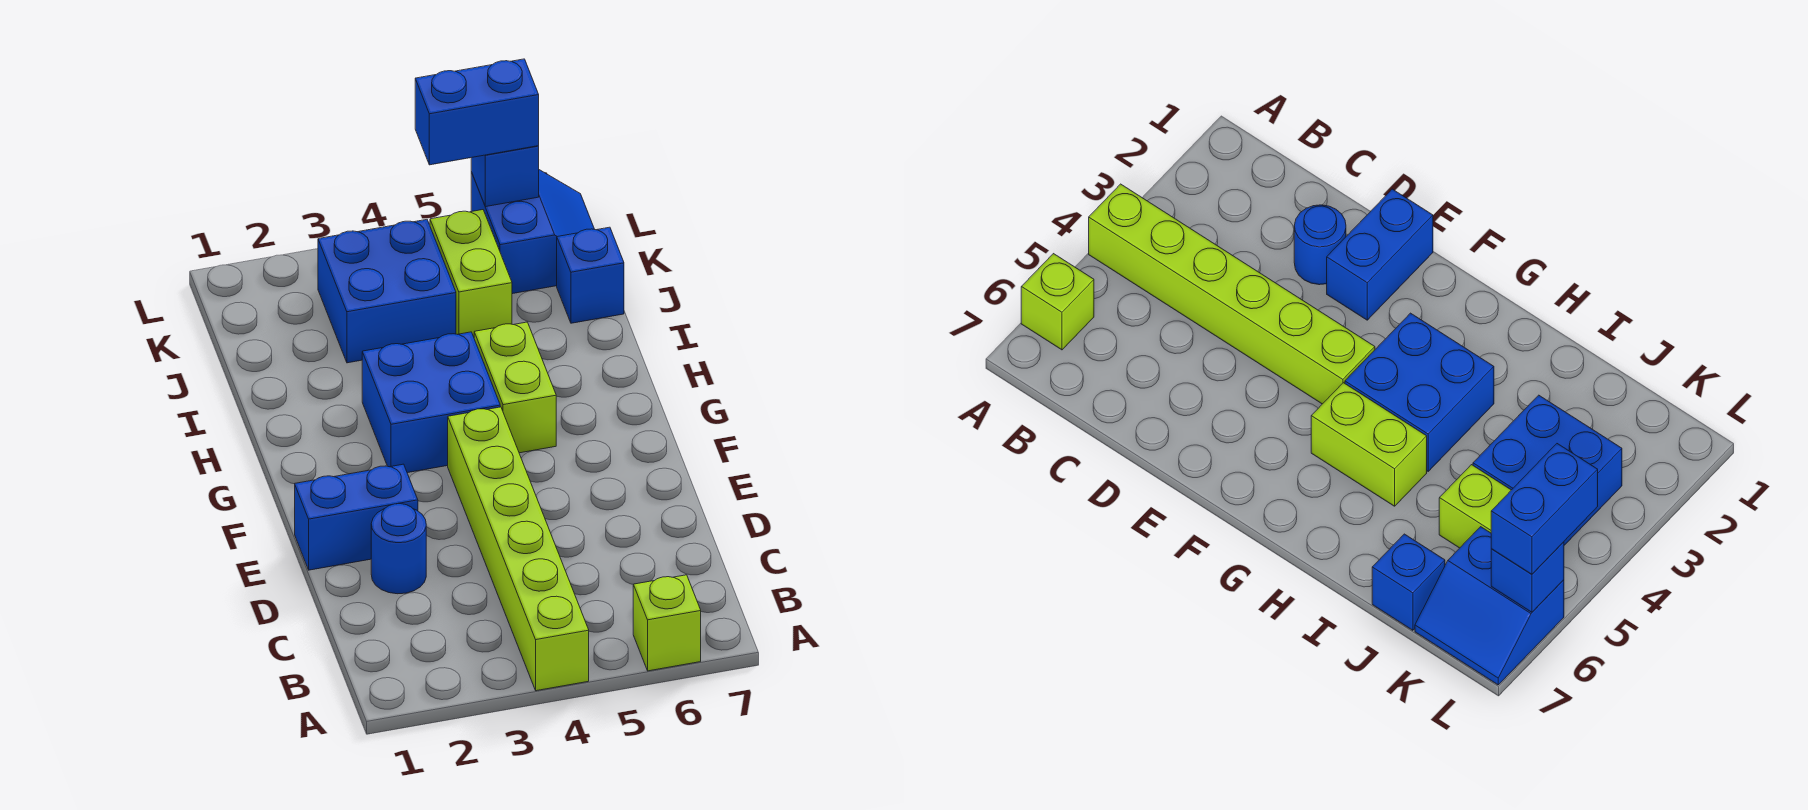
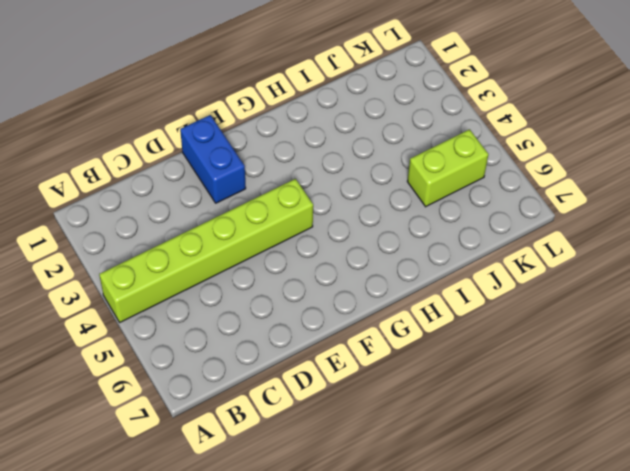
none -> lime 1x1 brick [633,575,701,671]
none -> blue 1x1 round brick [371,504,426,594]
none -> blue 2x2 brick [362,332,500,473]

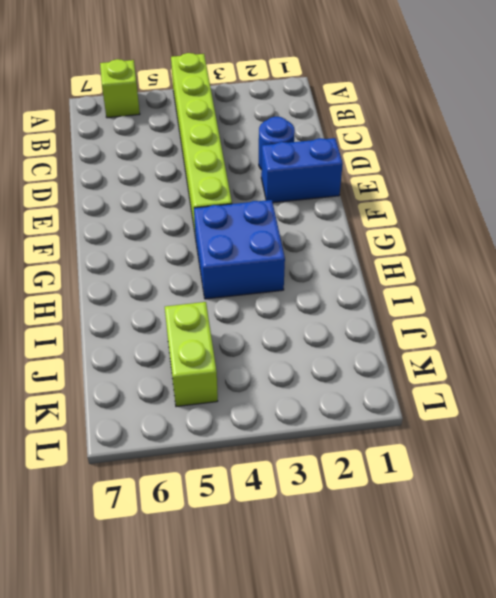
none -> lime 1x2 brick [474,322,556,453]
none -> blue 2x2 brick [318,220,456,363]
none -> blue 1x1 brick [557,227,624,323]

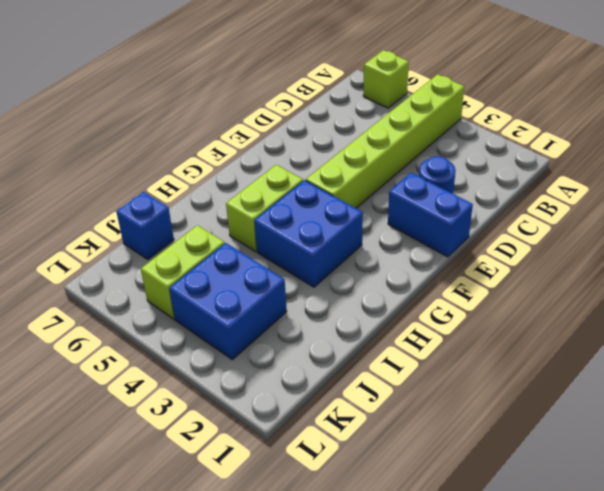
none -> blue 2x2 slope [471,170,594,294]
none -> blue 1x1 brick [471,146,539,207]
none -> blue 1x2 brick [415,59,539,165]

